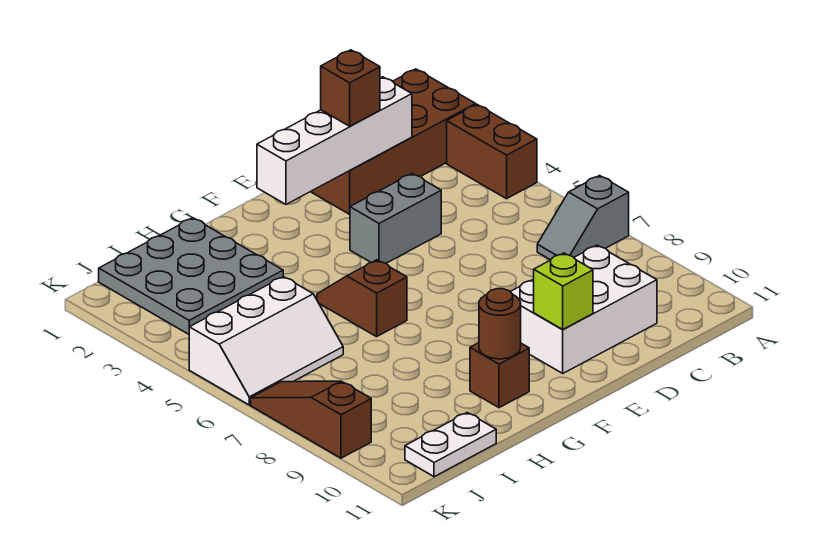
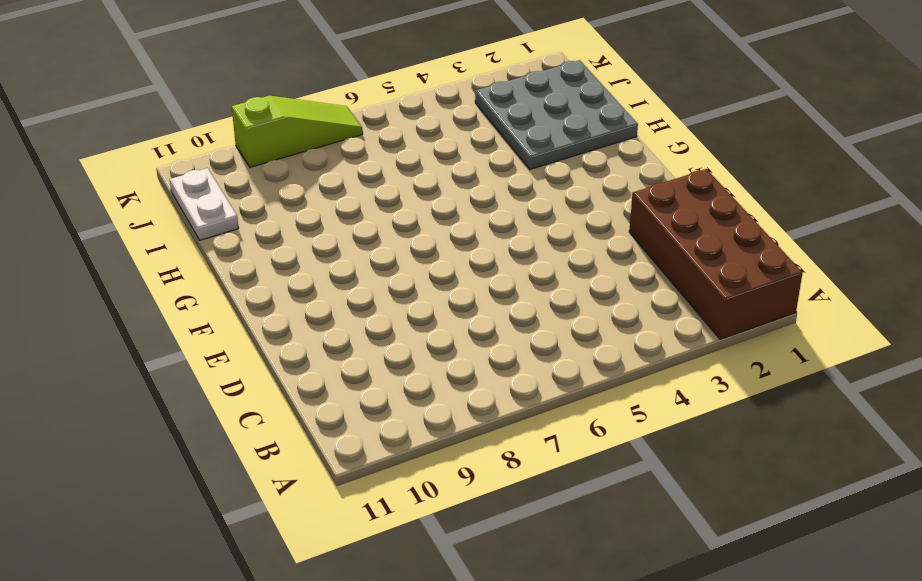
lime 1x3 slope [232,96,363,167] -> brown 1x3 slope [251,381,371,458]
none -> brown 1x2 brick [447,105,537,199]
none -> grey 1x2 slope [537,176,629,260]
none -> white 2x3 brick [510,245,657,373]

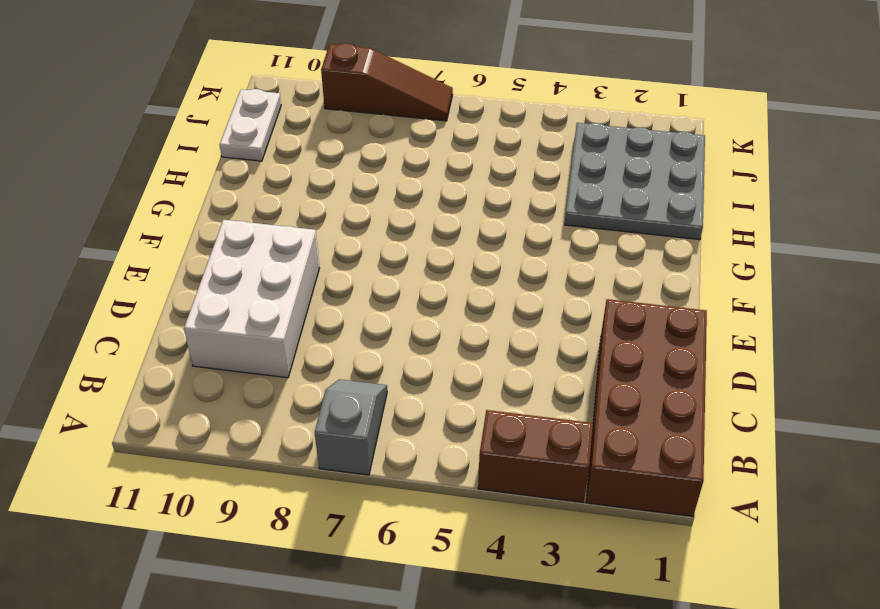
none -> grey 1x2 brick [350,174,441,263]
none -> brown 1x2 slope [317,260,407,337]
none -> brown 1x1 brick [470,343,529,408]

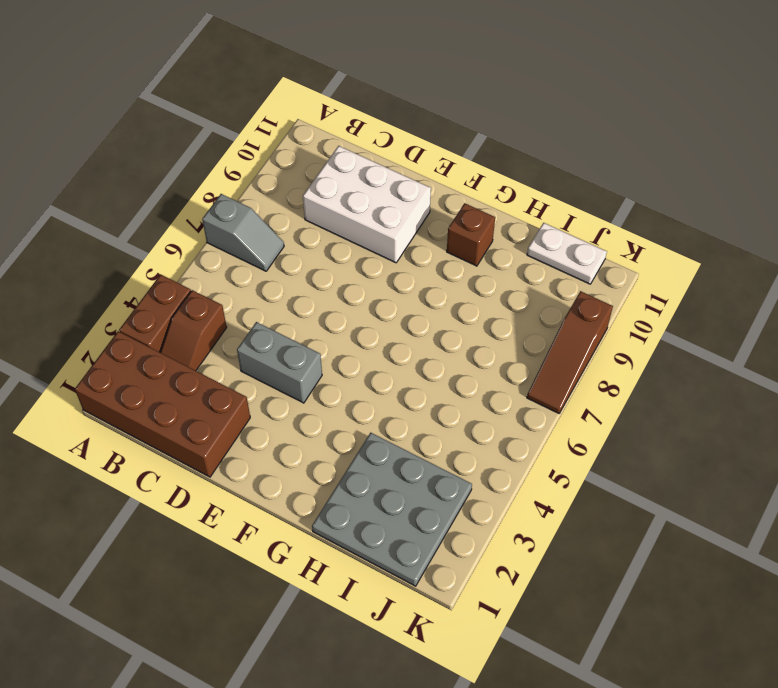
brown 1x2 slope [160,290,227,371] -> brown 1x2 slope moved to [317,260,407,337]
none -> white 2x3 slope [189,276,343,405]
none -> white 1x4 brick [257,77,412,204]
none -> lime 1x1 brick [534,253,593,330]

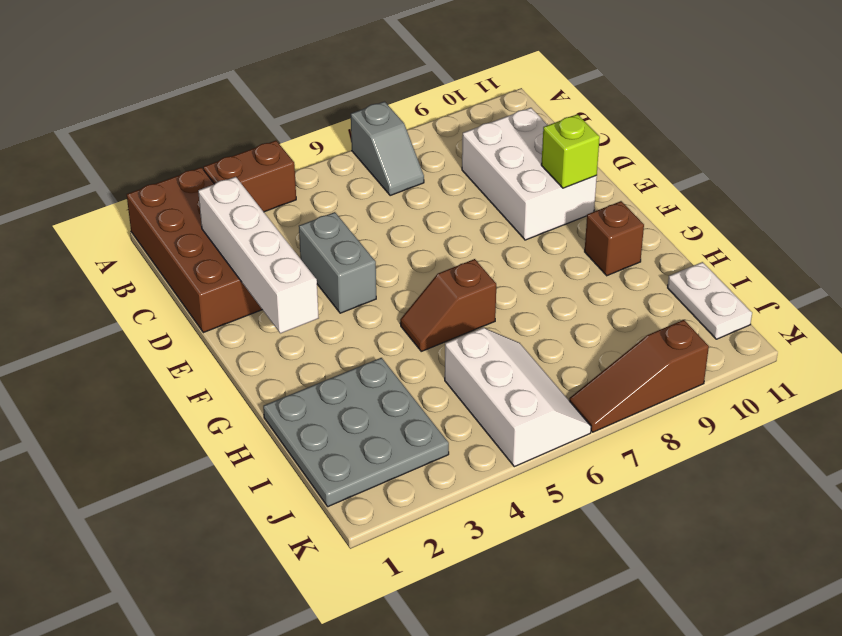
none -> brown 1x1 round brick [479,289,521,359]
none -> brown 1x1 brick [321,50,380,126]

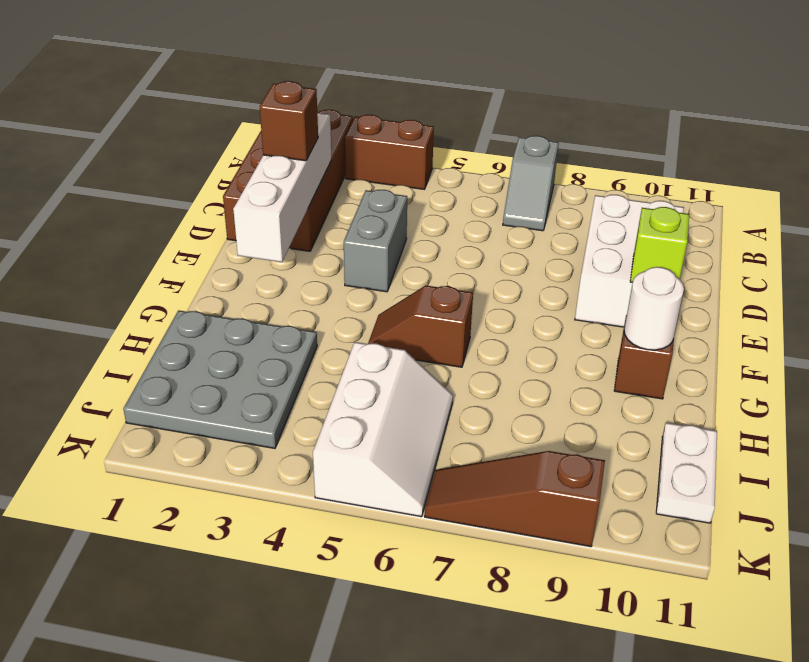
white 1x1 round brick [624,267,684,350] -> brown 1x1 round brick [479,289,521,359]

